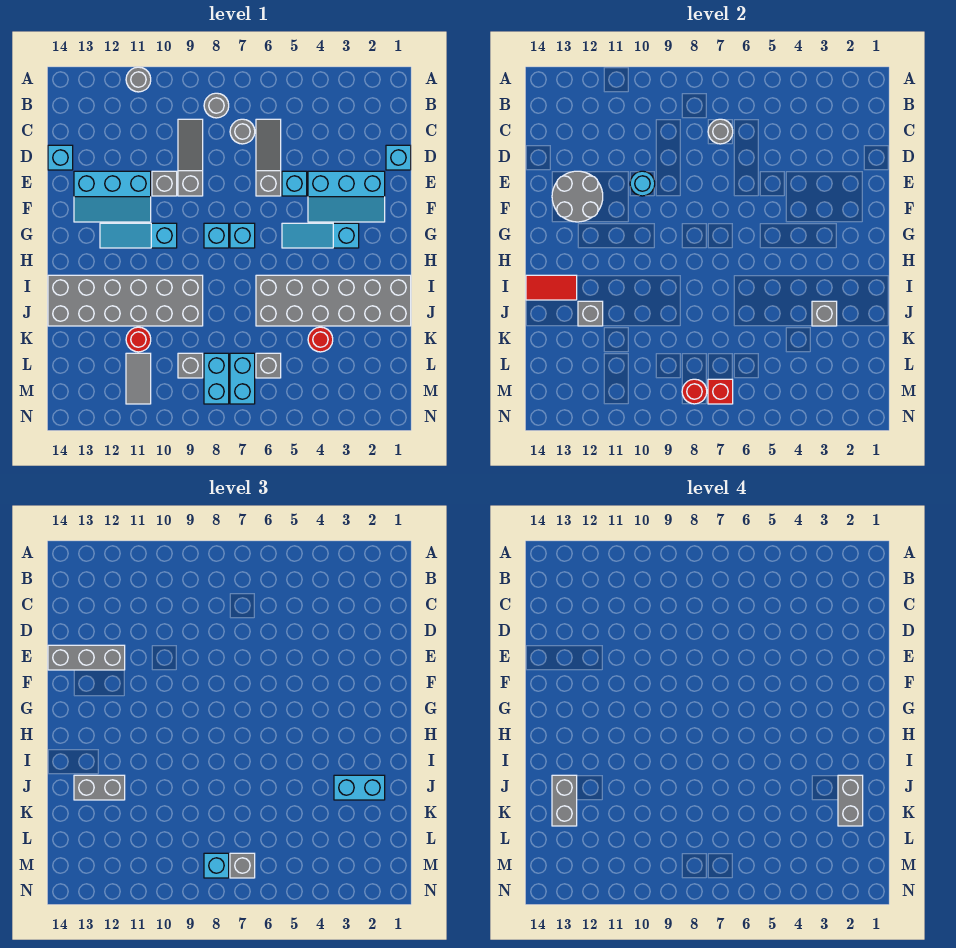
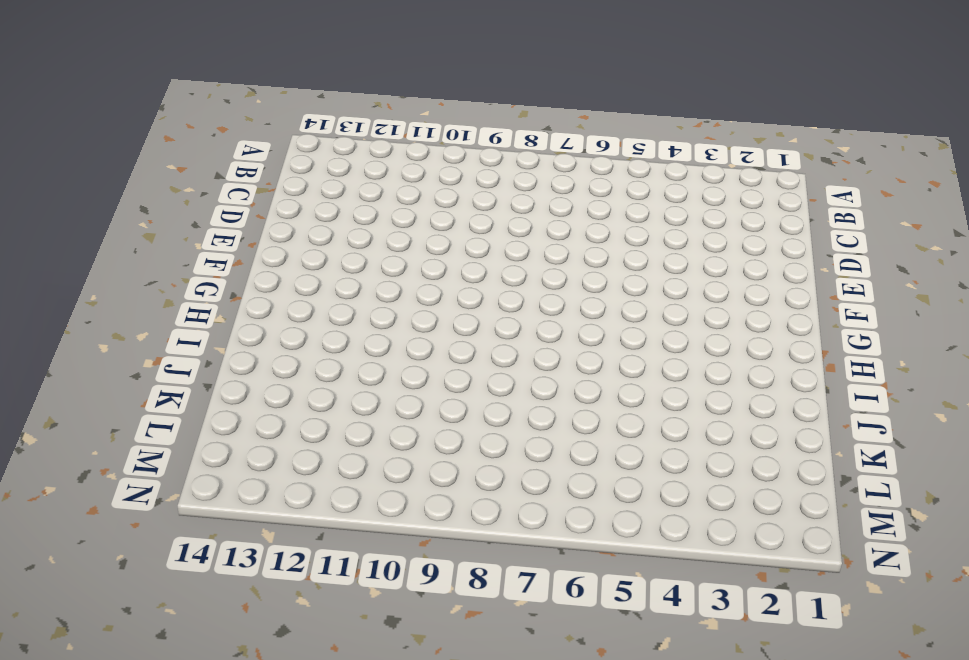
none -> grey 1x1 round brick [126,67,151,92]
none -> grey 1x1 round brick [204,93,229,118]
none -> grey 1x3 slope [256,119,281,196]
none -> grey 1x1 round brick [230,119,255,144]

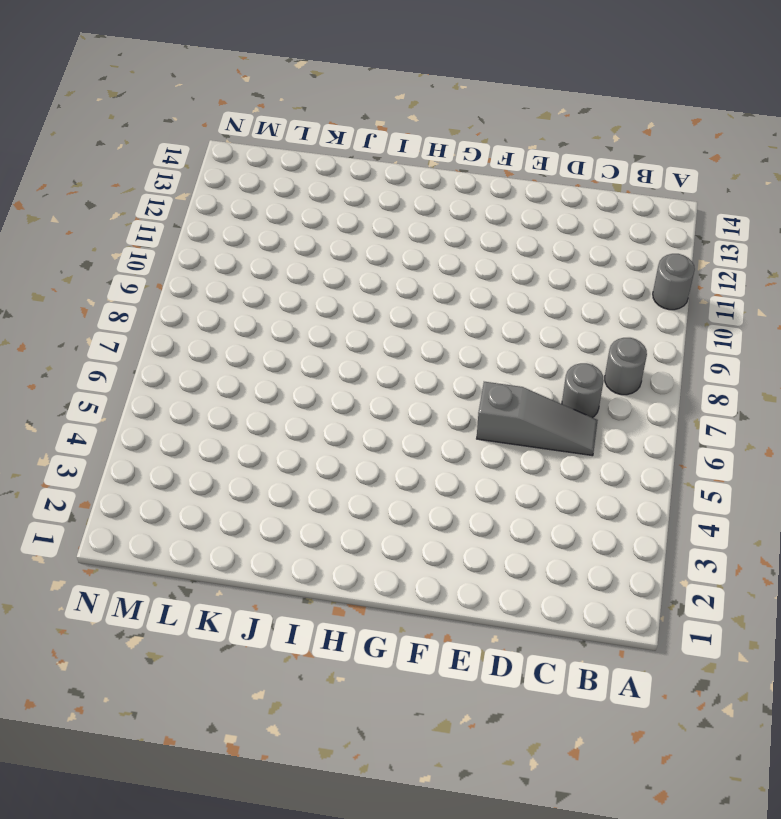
none -> grey 1x3 slope [178,119,203,196]
none -> cyan 1x1 brick [386,145,411,170]
none -> cyan 1x1 brick [48,145,73,170]
none -> cyan 2x3 slope [308,171,385,222]

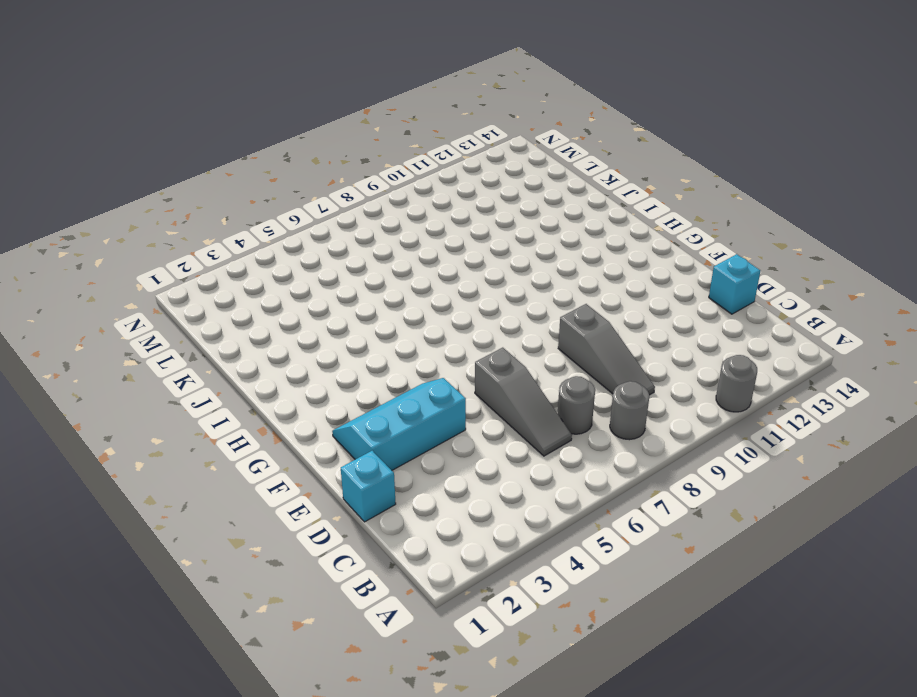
none -> cyan 1x1 brick [282,171,307,196]
none -> grey 1x1 brick [152,171,177,196]
none -> cyan 2x3 slope [74,171,151,222]
none -> cyan 1x3 slope [282,223,359,248]

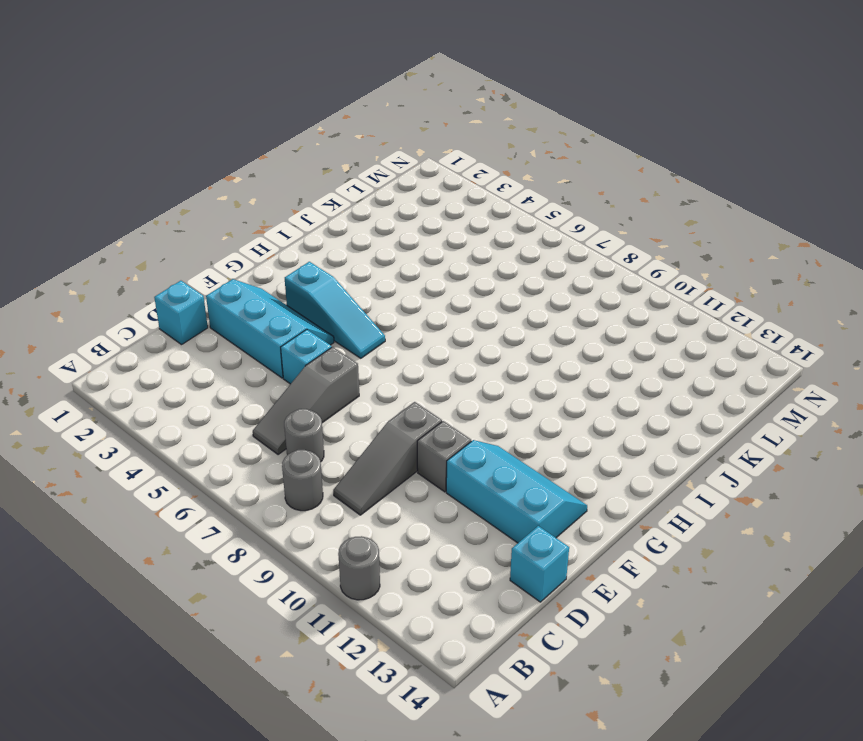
none -> cyan 1x1 brick [230,223,255,248]
none -> cyan 1x1 brick [204,223,229,248]
none -> cyan 1x3 slope [100,223,177,248]
none -> grey 2x6 brick [256,275,411,326]

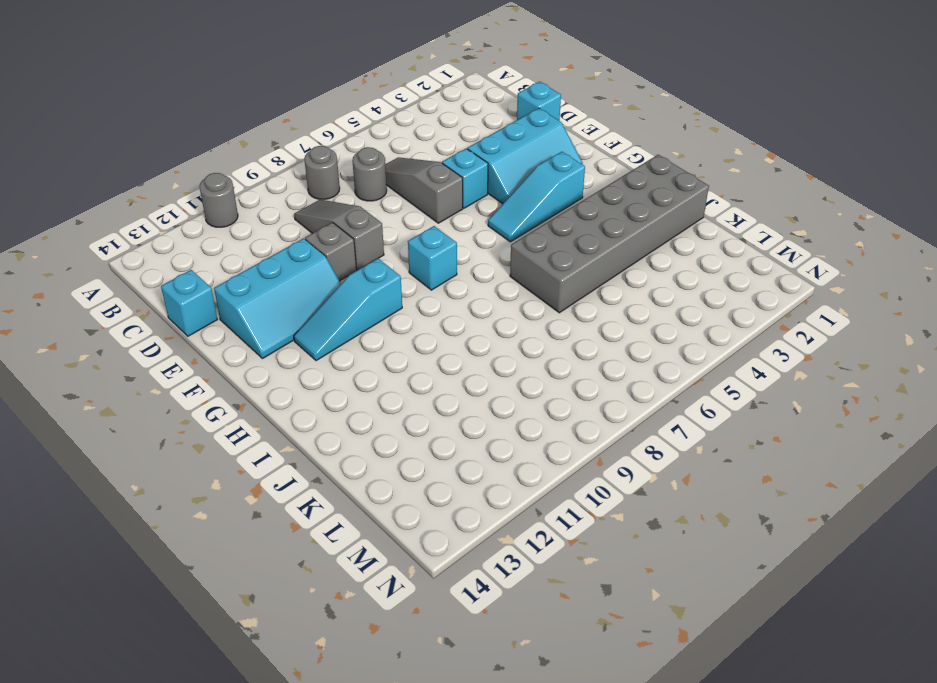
none -> cyan 1x1 brick [230,223,255,248]
none -> grey 2x6 brick [48,275,203,326]
none -> red 1x1 round brick [308,327,333,352]
none -> red 1x1 round brick [126,327,151,352]

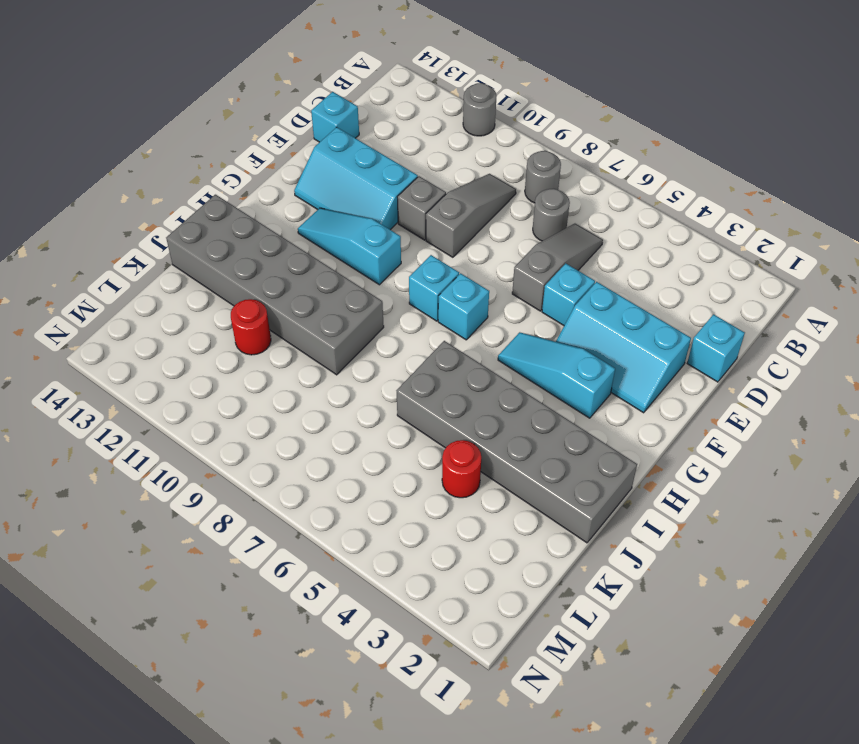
none -> grey 1x1 brick [256,353,281,378]
none -> cyan 1x2 brick [230,353,255,404]
none -> cyan 1x2 brick [204,353,229,404]
none -> grey 1x1 brick [178,353,203,378]

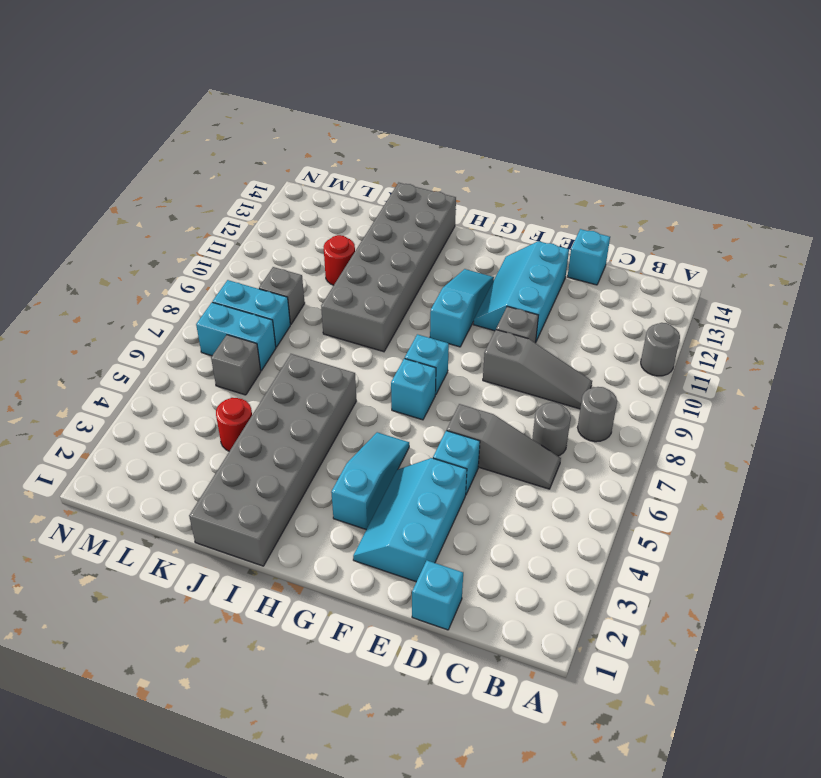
none -> grey 1x2 tile [126,353,151,404]
none -> grey 1x1 round brick [708,119,733,144]
none -> cyan 1x1 round brick [630,171,655,196]
none -> grey 2x2 round brick [552,171,603,222]

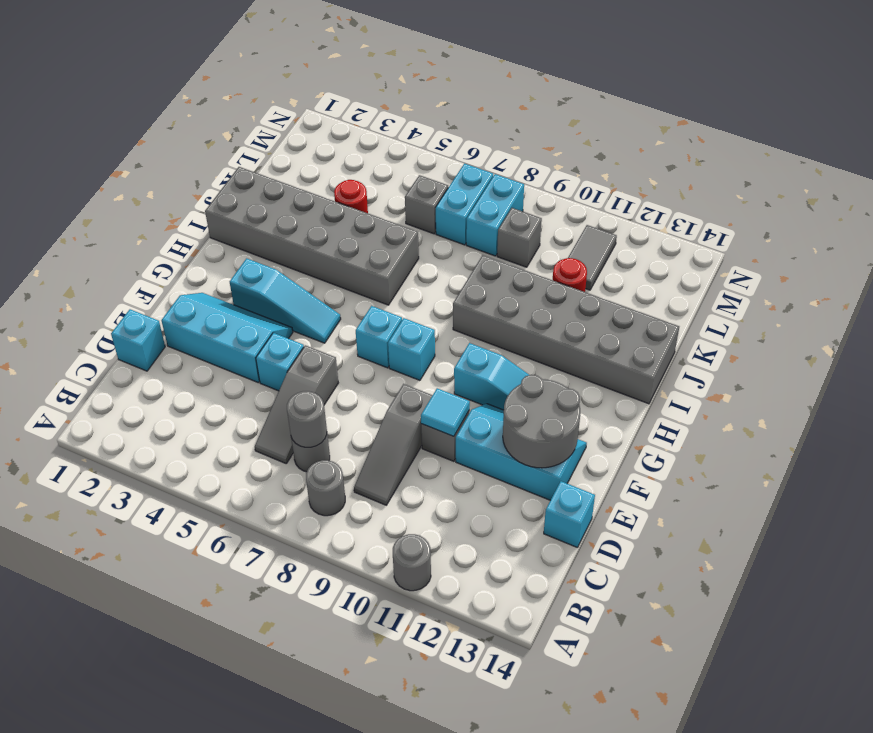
cyan 1x1 tile [421,388,470,436] -> cyan 1x1 round brick [630,171,655,196]
none -> red 1x2 tile [526,275,577,300]
none -> grey 1x1 brick [812,301,837,326]
none -> grey 1x1 brick [578,301,603,326]
none -> red 1x1 brick [708,379,733,404]

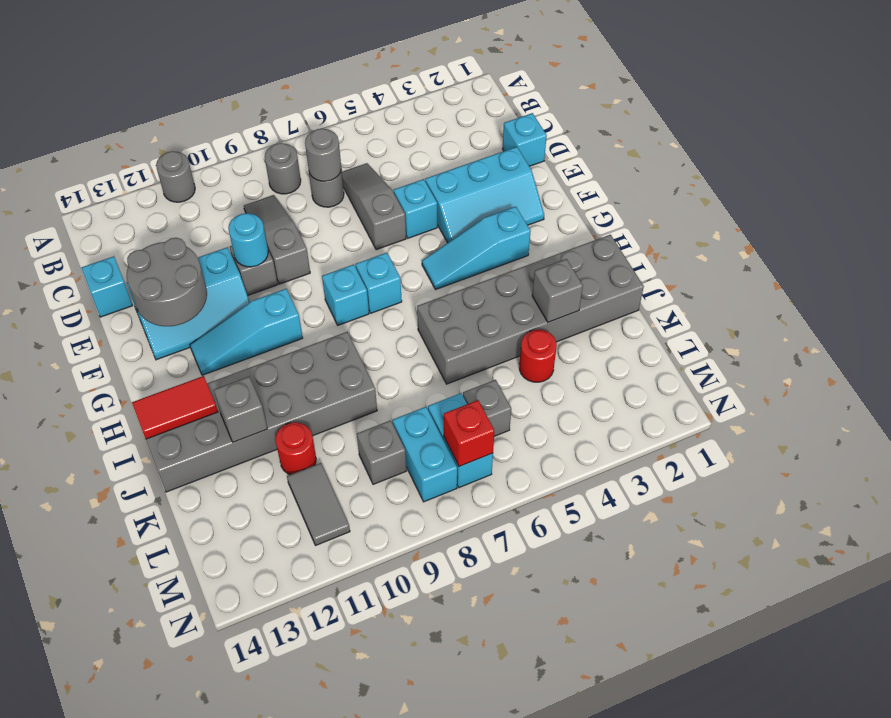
none -> red 1x1 round brick [682,379,707,404]
none -> grey 1x3 brick [48,645,125,670]
none -> cyan 1x2 brick [334,775,385,800]
none -> grey 1x2 brick [74,775,125,800]

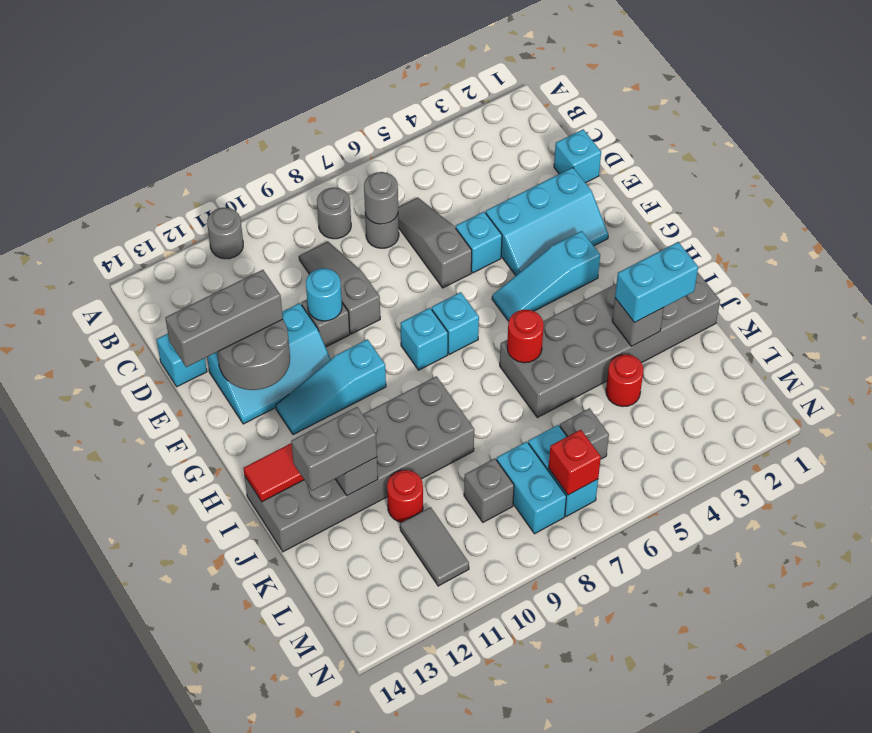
red 1x1 round brick [507,310,544,363] -> red 1x1 round brick moved to [682,379,707,404]
none -> grey 1x1 brick [230,853,255,878]
none -> cyan 1x1 brick [204,853,229,878]
none -> grey 1x2 brick [838,775,863,826]
none -> grey 1x2 brick [552,775,577,826]

